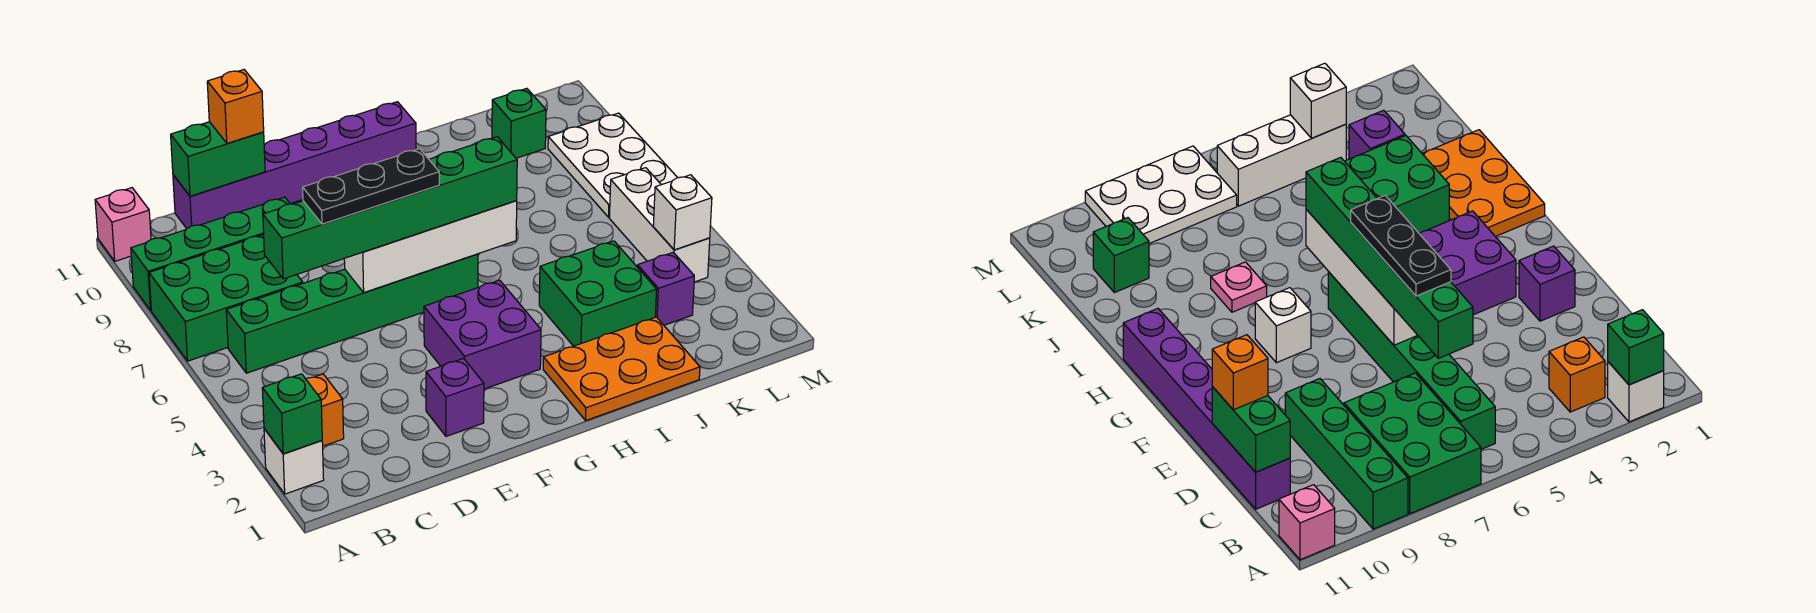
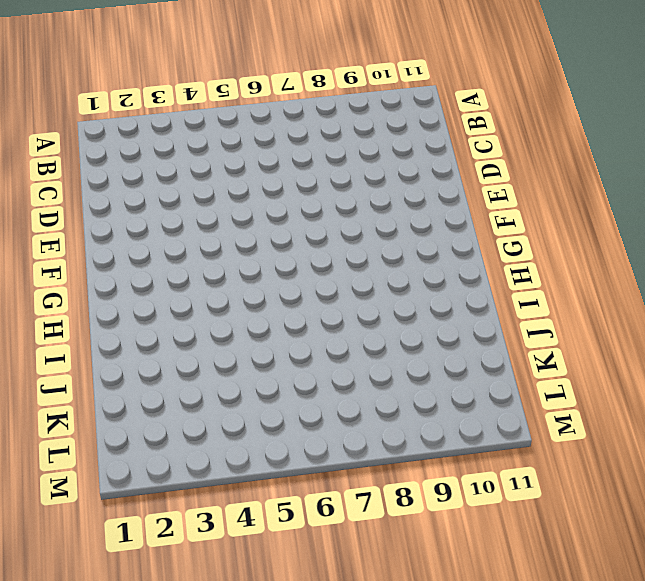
none -> white 1x1 brick [264,429,324,494]
none -> green 2x3 brick [149,234,303,361]
none -> green 1x4 brick [131,197,290,310]

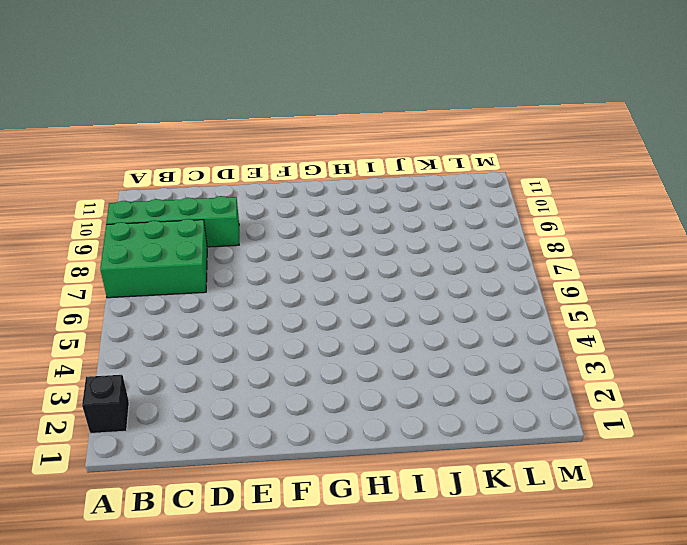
black 1x1 brick [82,375,129,433] -> white 1x1 brick [264,429,324,494]
none -> pink 1x1 brick [95,188,151,261]
none -> orange 1x1 brick [306,374,344,446]
none -> green 1x6 brick [226,254,478,373]

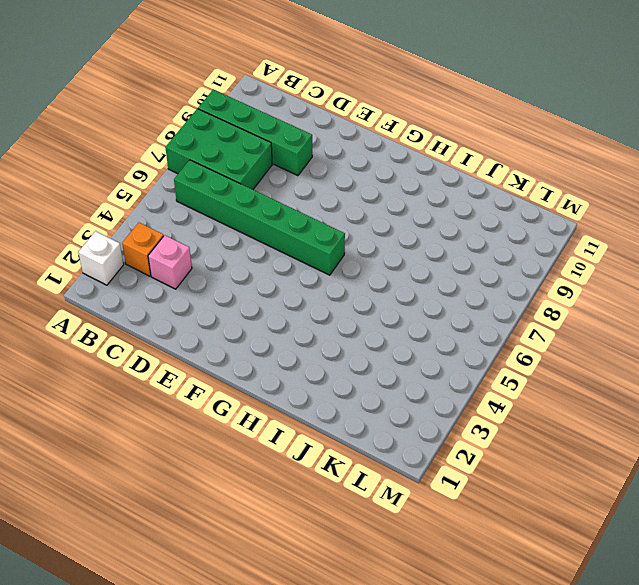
pink 1x1 brick [148,235,192,289] -> pink 1x1 brick moved to [95,188,151,261]
none -> purple 1x6 brick [173,102,416,229]
none -> purple 1x1 brick [426,359,484,436]
none -> purple 2x2 brick [424,280,541,389]

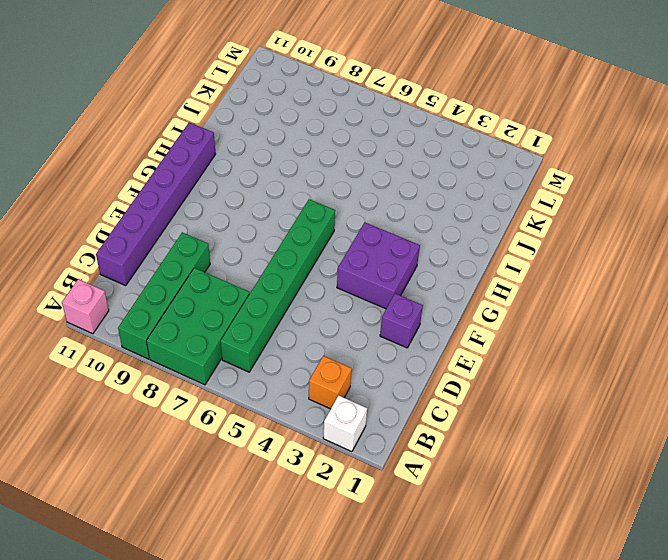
none -> white 1x1 brick [1255,288,1311,363]
none -> orange 2x3 plate [543,317,700,420]
none -> green 2x2 brick [539,241,657,346]

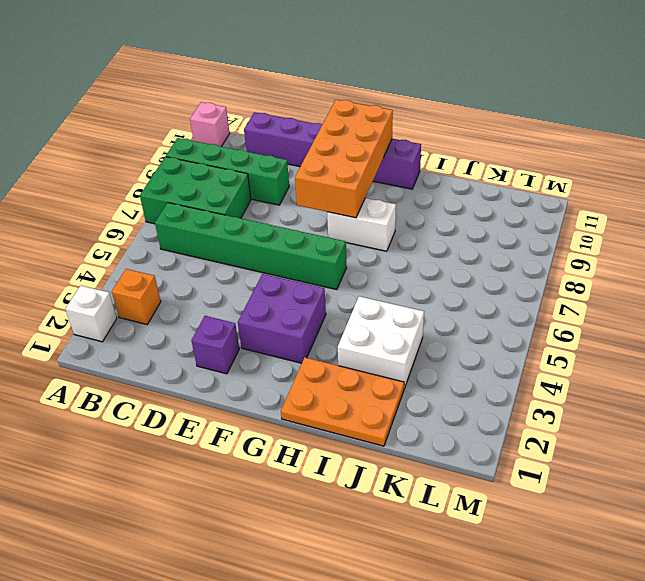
orange 2x4 brick [295,100,393,218] -> none
white 1x2 brick [327,198,396,251] -> white 1x1 brick [1255,288,1311,363]
white 2x2 brick [338,296,424,389] -> green 2x2 brick [539,241,657,346]
none -> pink 1x1 plate [1211,262,1267,312]
none -> purple 1x1 brick [637,252,694,325]
none -> green 1x1 brick [492,88,546,158]

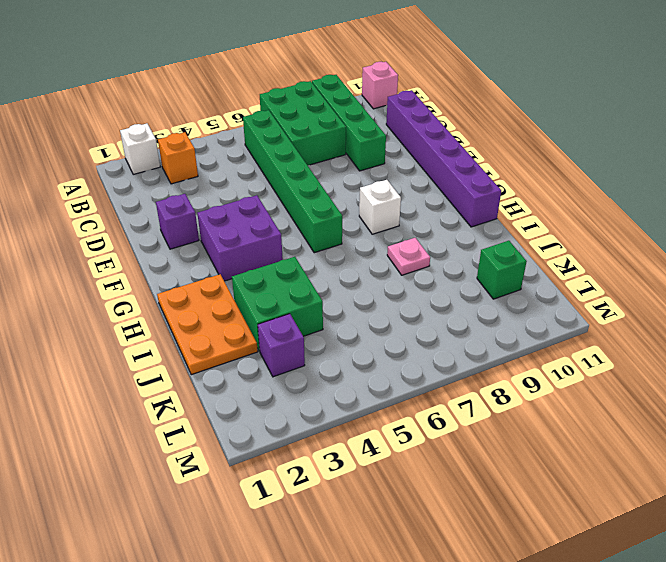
none -> white 1x3 brick [609,168,710,282]
none -> white 2x3 plate [548,113,678,217]
none -> green 1x1 brick [262,374,322,454]

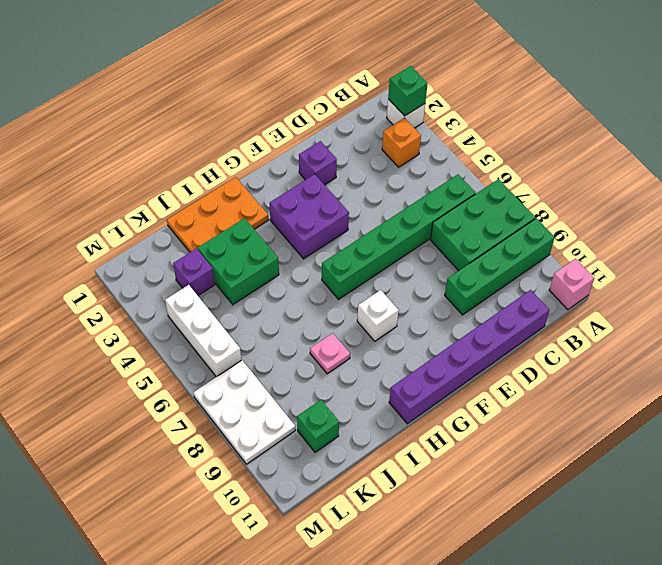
none -> green 1x2 brick [171,122,265,196]
none -> white 1x4 brick [344,201,517,292]
none -> white 1x1 brick [653,175,712,250]

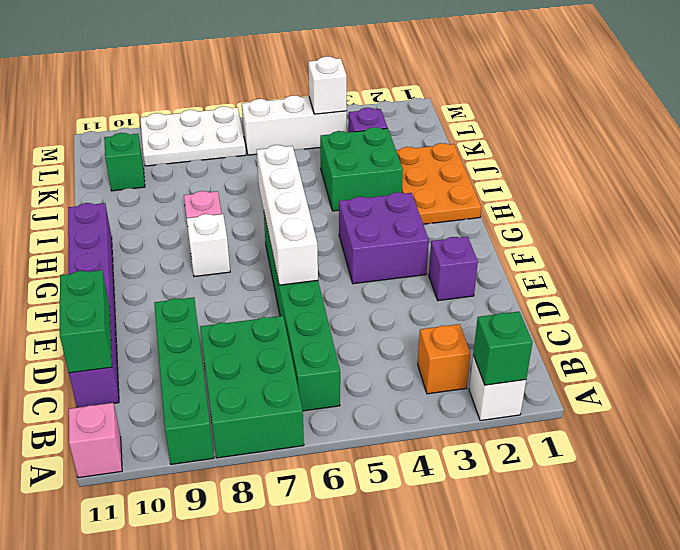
none -> green 1x6 brick [263,137,517,279]
none -> orange 1x1 brick [207,70,264,144]
none -> black 1x3 plate [303,149,439,224]

